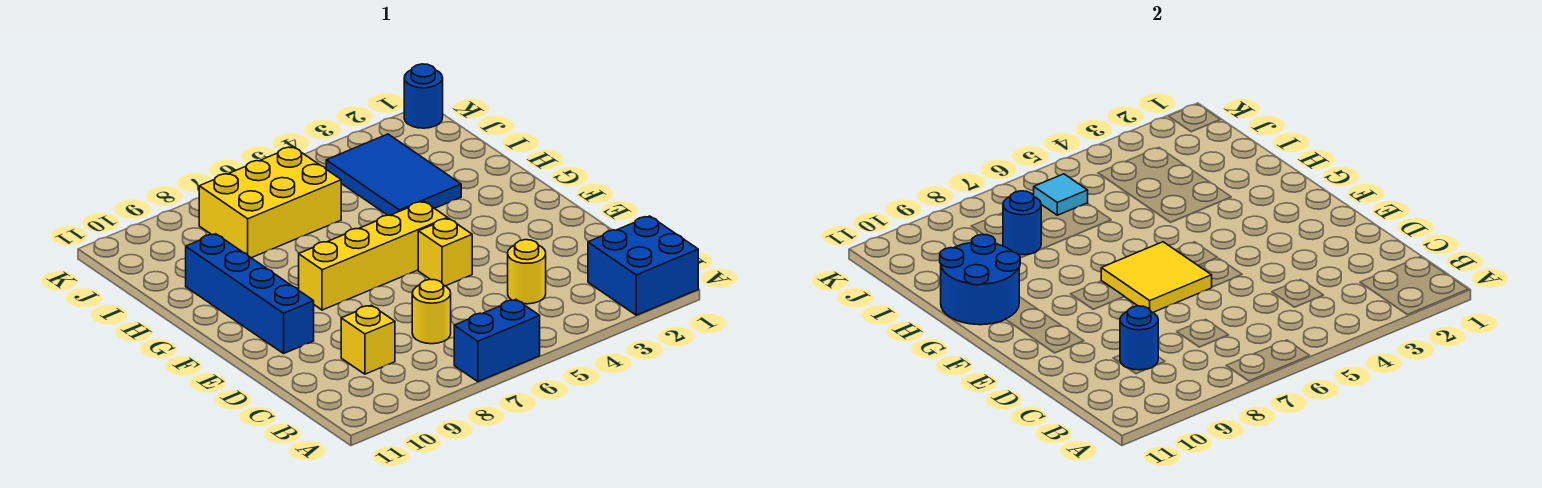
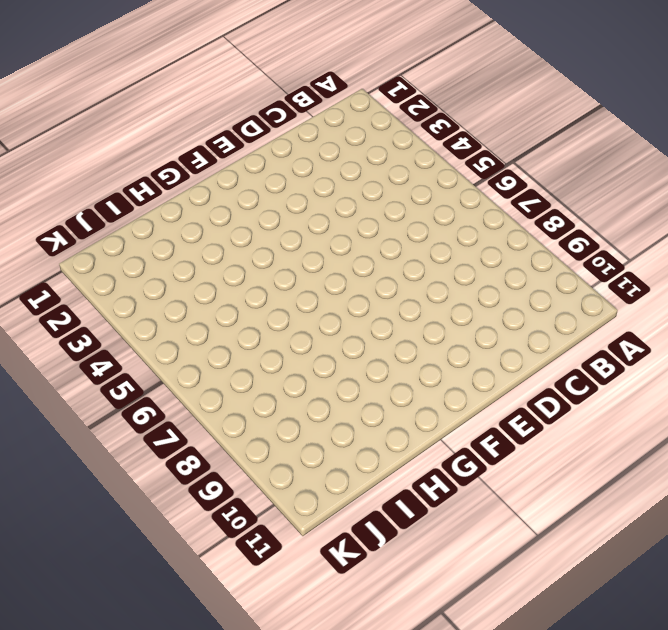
none -> blue 2x2 brick [588,216,698,315]
none -> blue 1x2 brick [454,300,540,382]
none -> yellow 1x1 round brick [508,240,546,304]

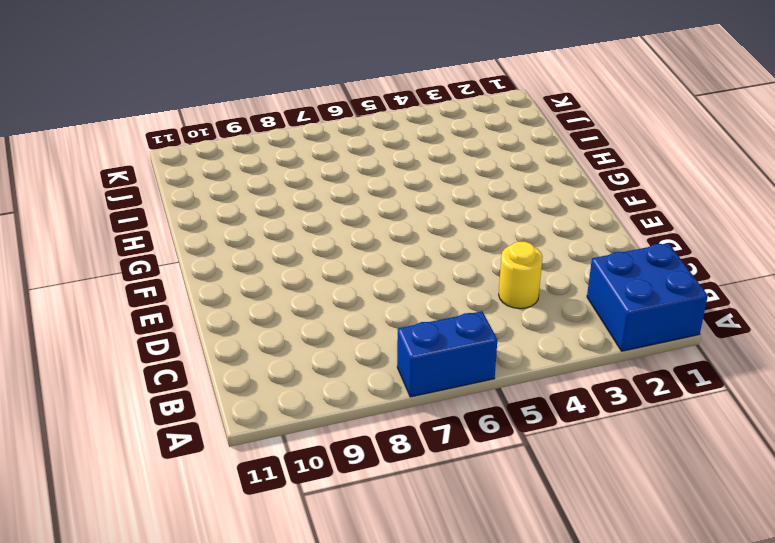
none -> yellow 1x1 round brick [412,280,451,344]
none -> yellow 1x1 brick [341,305,395,374]
none -> yellow 1x1 brick [418,218,472,286]

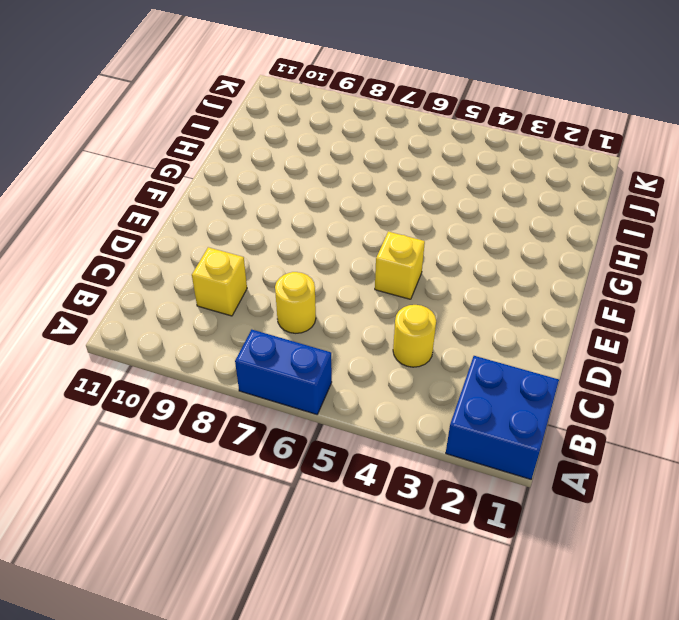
none -> blue 1x4 brick [186,234,314,353]
none -> yellow 1x4 brick [299,201,447,310]
none -> blue 2x3 tile [326,134,461,215]

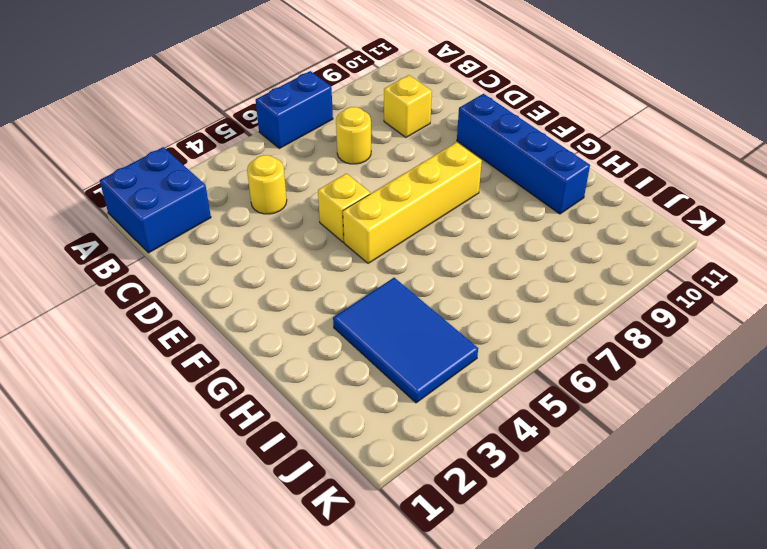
none -> yellow 2x3 brick [199,147,341,258]
none -> blue 1x1 round brick [404,64,443,128]
none -> blue 1x1 round brick [1120,306,1158,370]

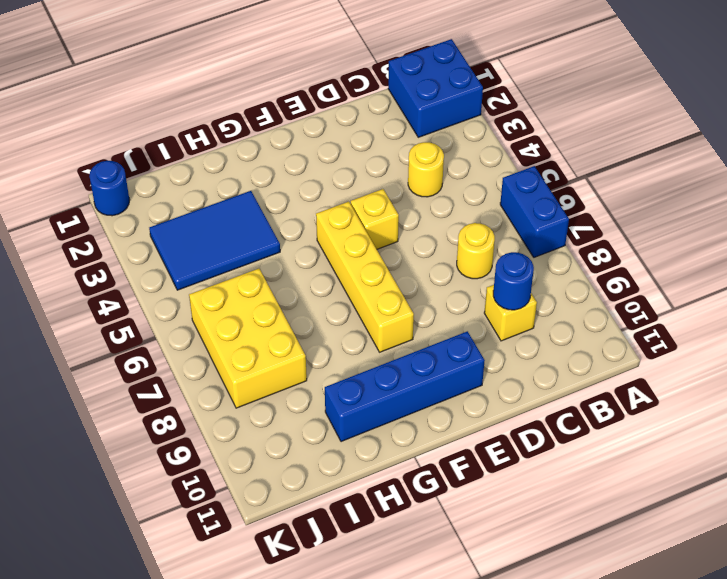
none -> yellow 2x2 tile [1101,242,1212,312]
none -> blue 2x2 round brick [940,234,1020,325]
none -> blue 1x1 round brick [1003,191,1041,255]

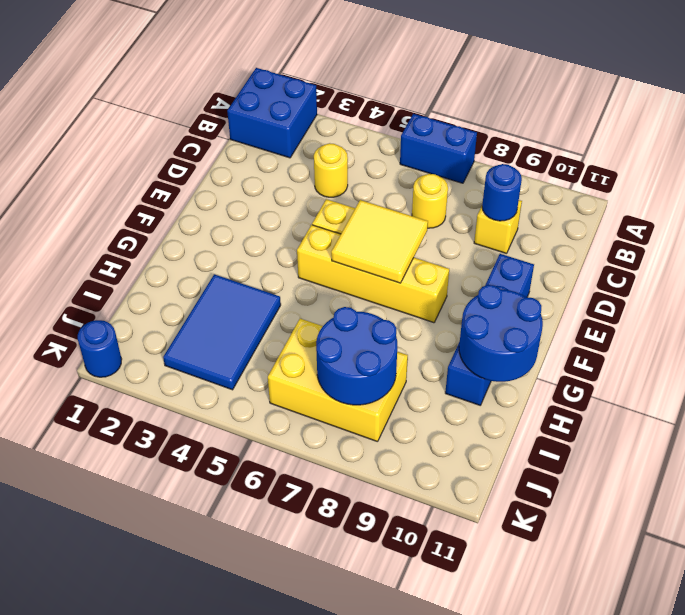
blue 2x2 round brick [316,307,397,405] -> blue 1x1 round brick [1003,191,1041,255]
none -> cyan 1x1 tile [1034,174,1088,215]

